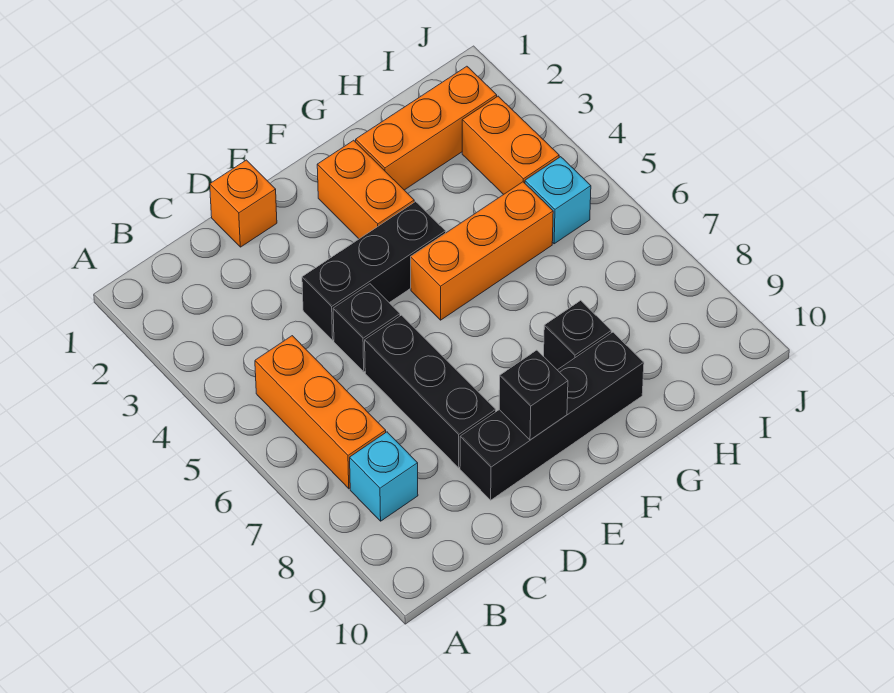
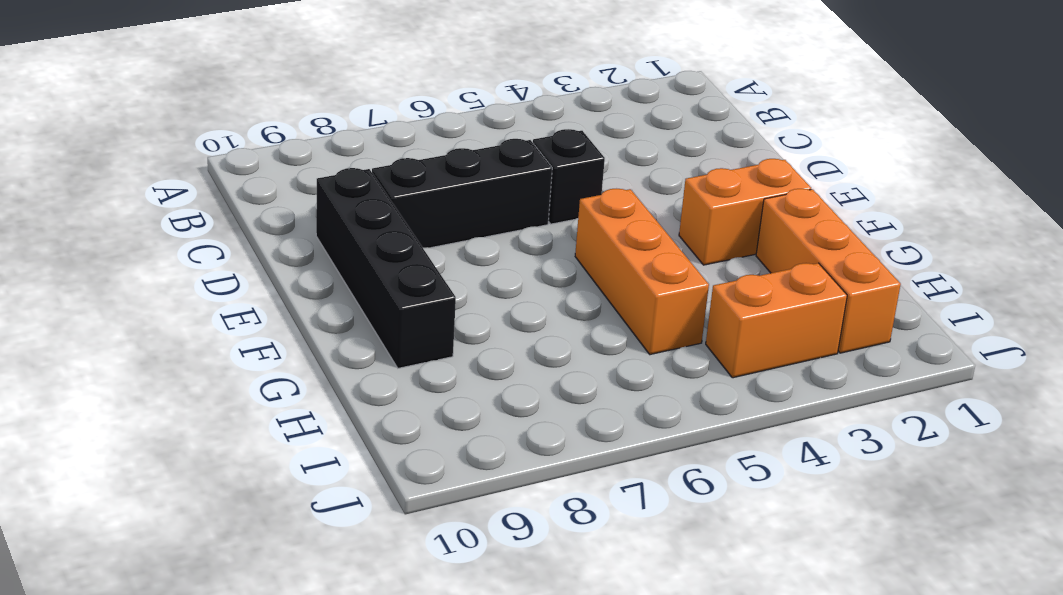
none -> orange 1x3 brick [255,336,386,489]
none -> cyan 1x1 brick [350,432,418,521]
none -> orange 1x1 brick [210,160,277,247]

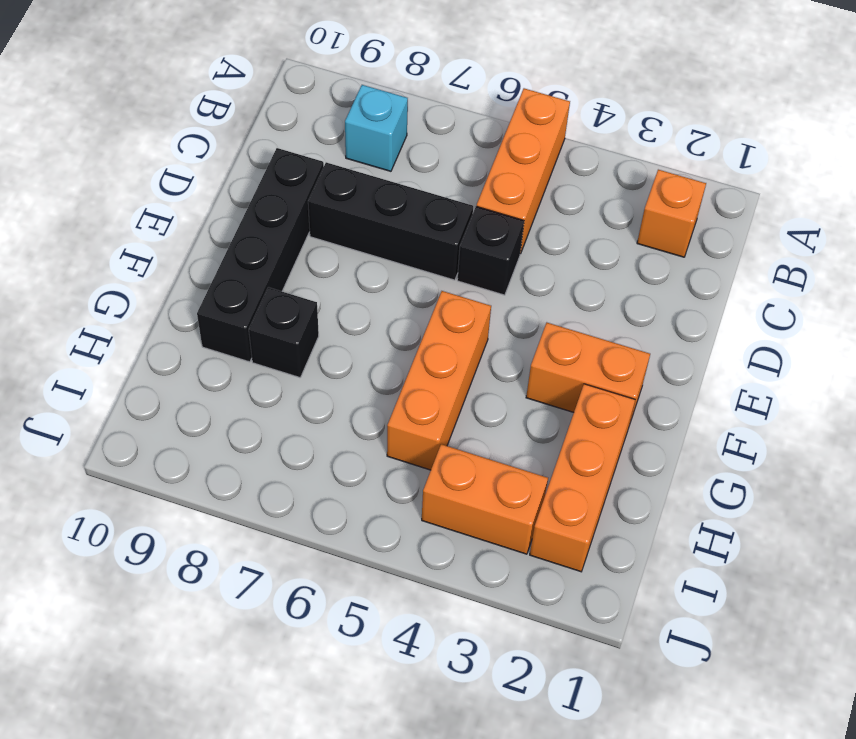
orange 1x3 brick [476,88,570,254] -> orange 1x3 brick turned to [255,336,386,489]
orange 1x1 brick [637,170,706,257] -> orange 1x1 brick moved to [210,160,277,247]
none -> black 1x3 brick [302,202,446,340]
none -> cyan 1x1 brick [525,157,591,244]
none -> black 1x1 brick [499,350,568,440]

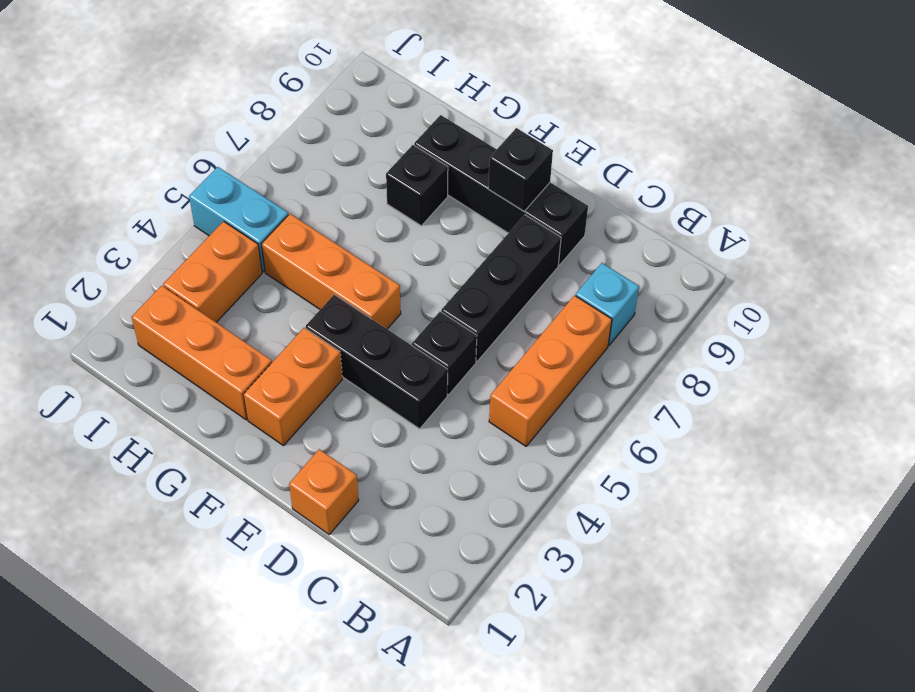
cyan 1x2 brick [189,167,288,272] -> cyan 1x1 brick [525,157,591,244]

